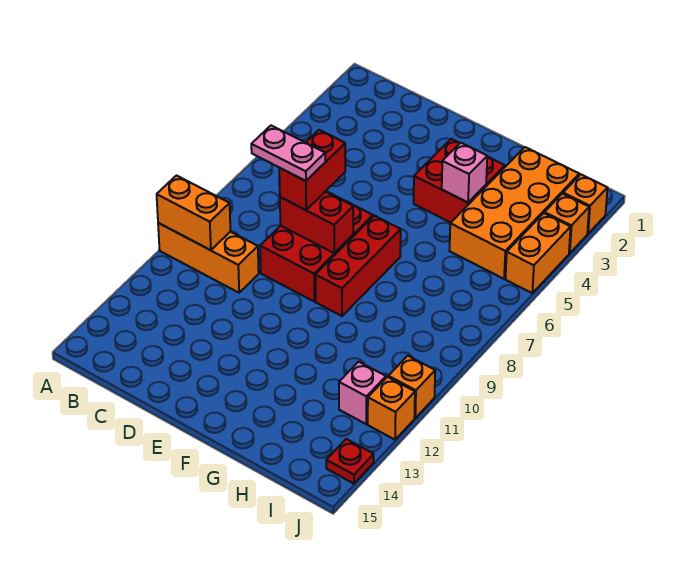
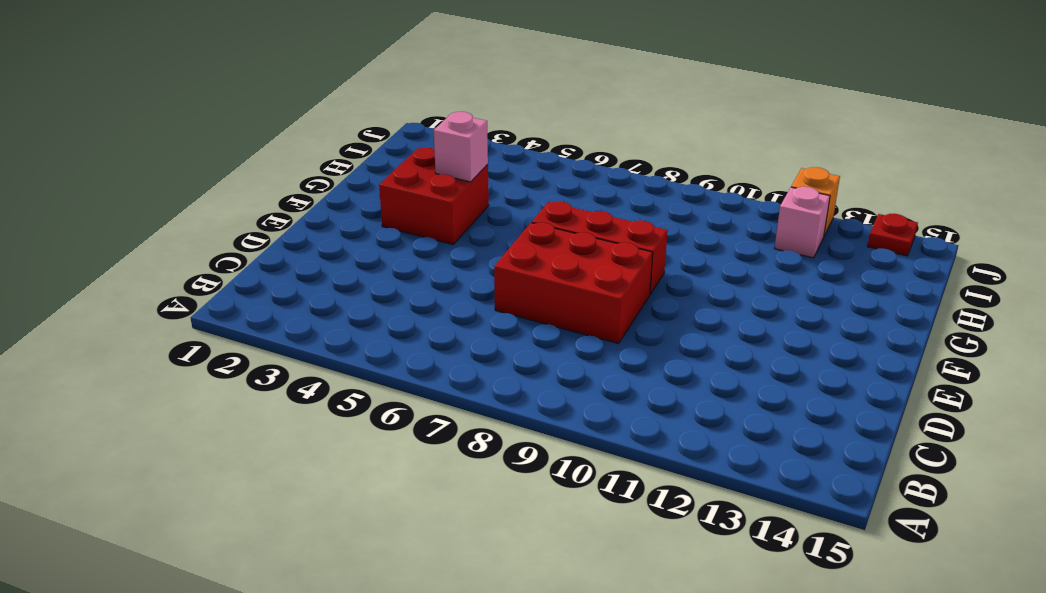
none -> orange 1x3 brick [158,223,259,293]
none -> orange 2x4 brick [450,147,579,279]
none -> orange 1x1 brick [563,174,608,234]

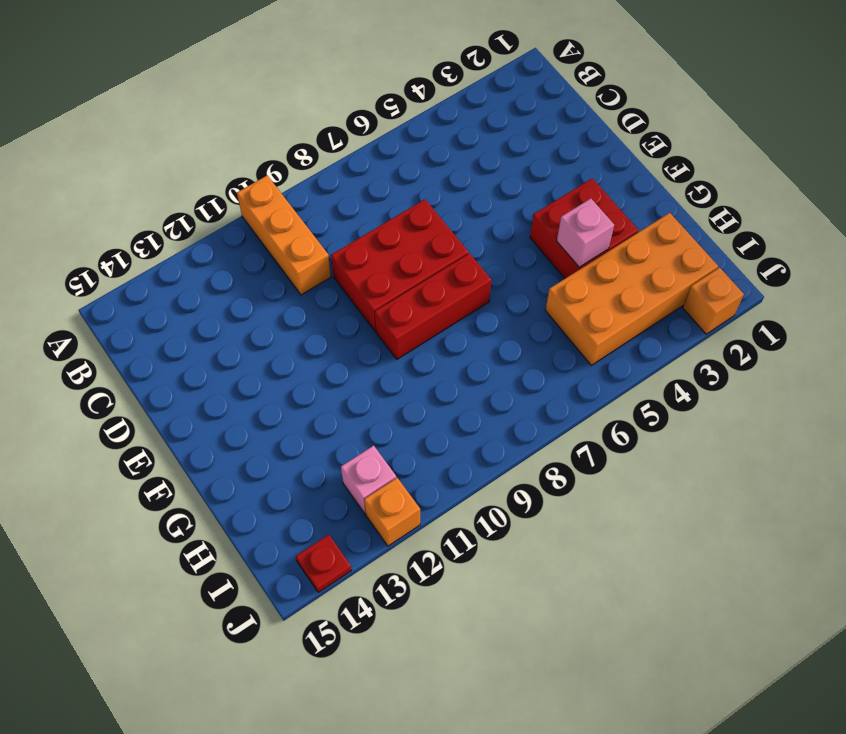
none -> orange 1x1 brick [545,194,589,253]
none -> orange 1x2 brick [505,213,571,293]
none -> orange 1x1 brick [388,356,435,418]

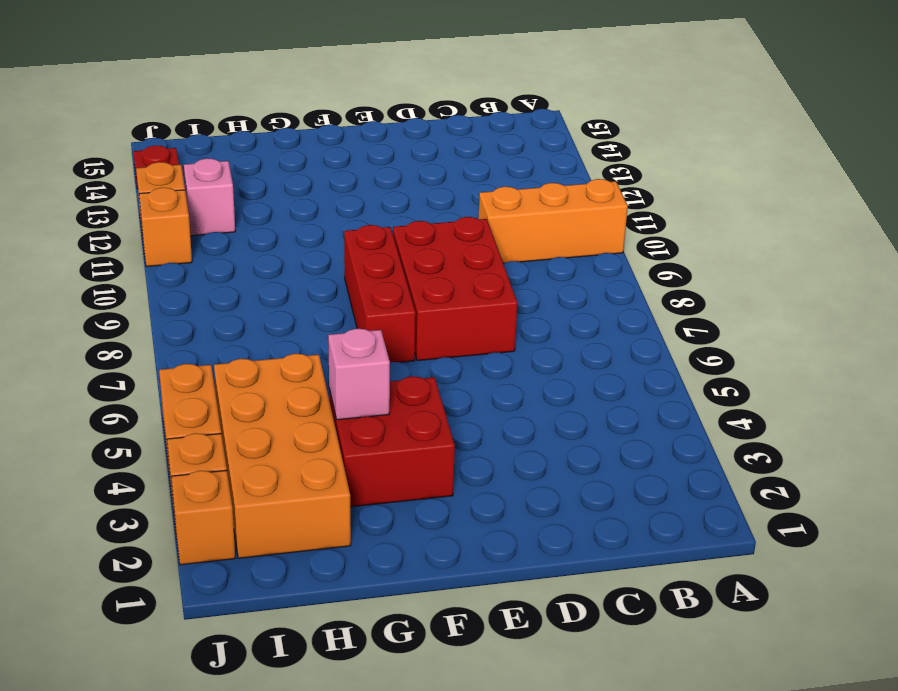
none -> orange 1x2 brick [157,176,230,250]
none -> red 1x2 brick [280,192,353,253]
none -> red 1x2 brick [279,130,345,210]

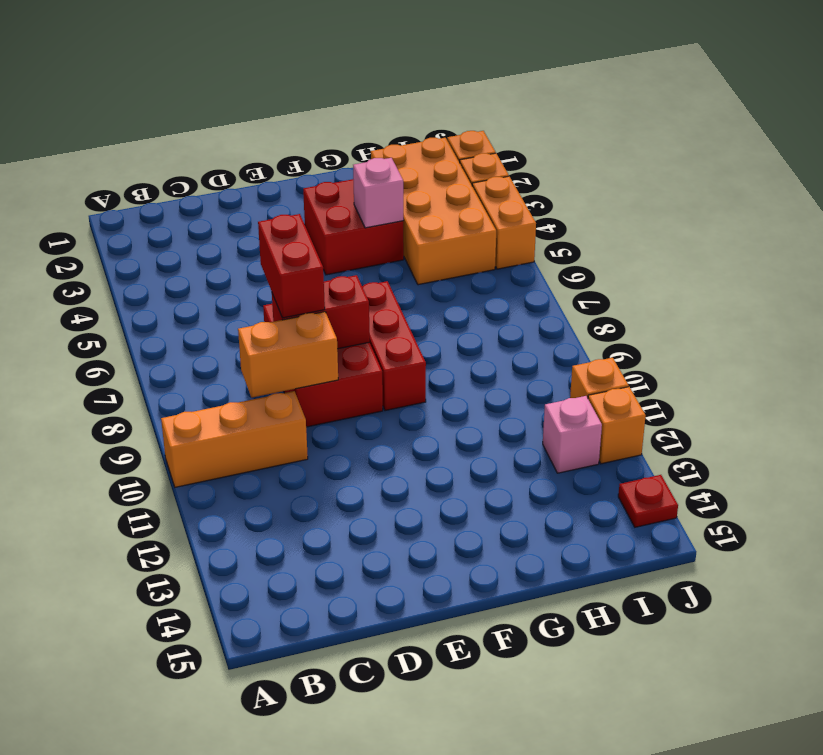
orange 1x2 brick [238,312,338,398] -> orange 1x2 brick moved to [157,176,230,250]
none -> pink 1x2 plate [251,126,325,181]

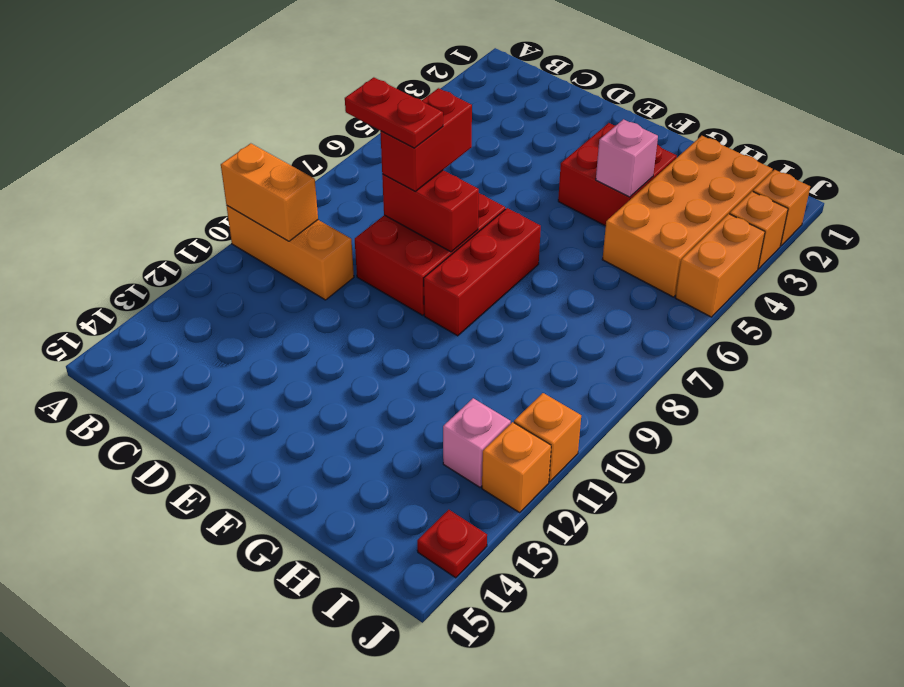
red 1x2 plate [345,77,443,148] -> pink 1x2 plate [251,126,325,181]

